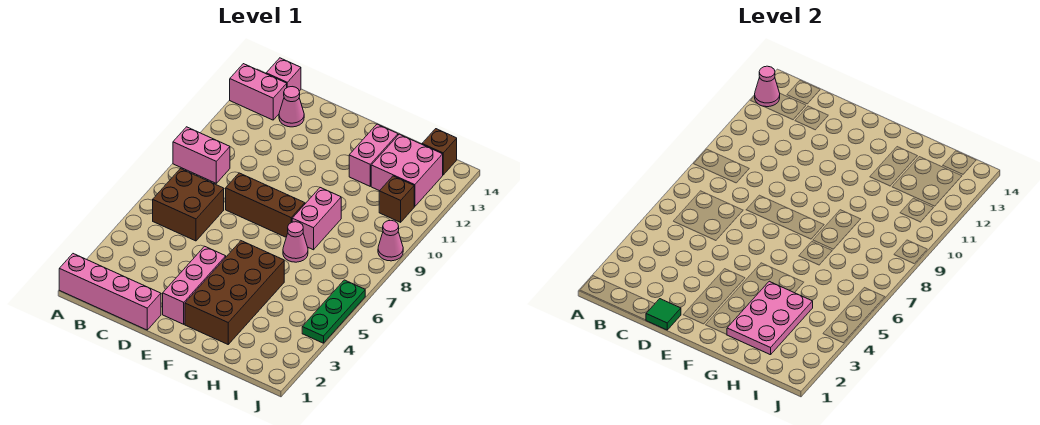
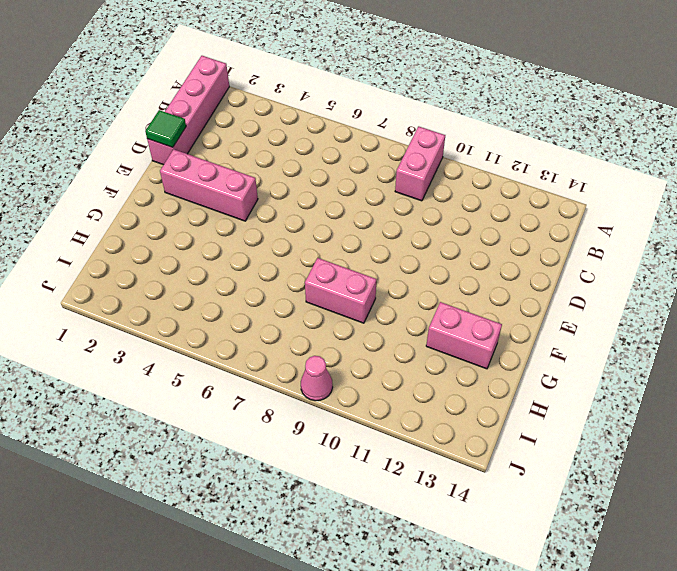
none -> pink 1x2 brick [230,64,287,120]
none -> brown 2x2 brick [153,169,224,241]
none -> pink 1x1 brick [266,58,301,91]

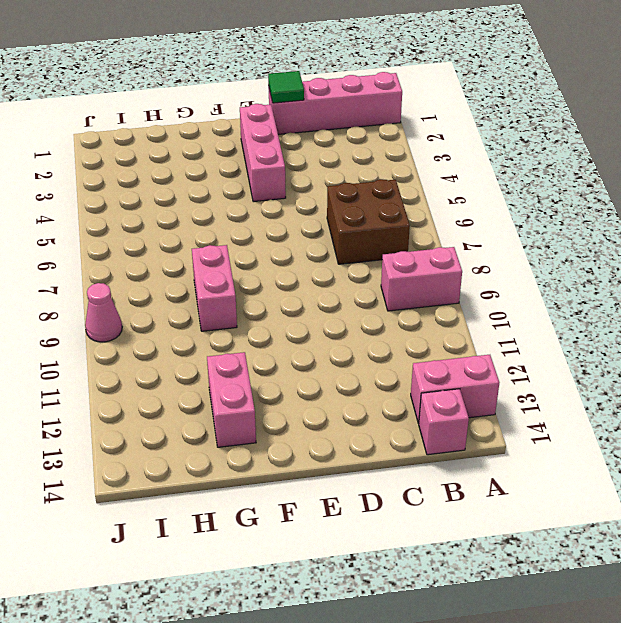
none -> pink 1x1 cone [279,87,304,127]
none -> brown 1x3 brick [226,173,305,237]
none -> brown 2x4 brick [185,241,284,344]

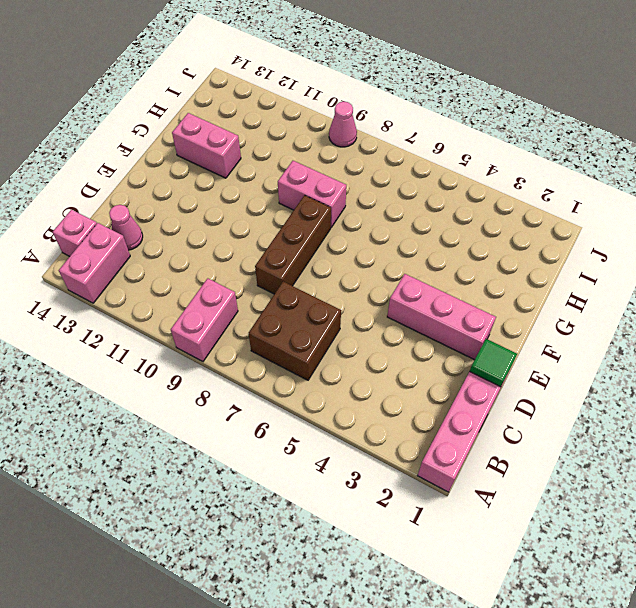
none -> brown 2x4 brick [185,241,284,344]
none -> pink 1x1 cone [283,222,308,262]
none -> pink 2x2 brick [371,134,443,207]

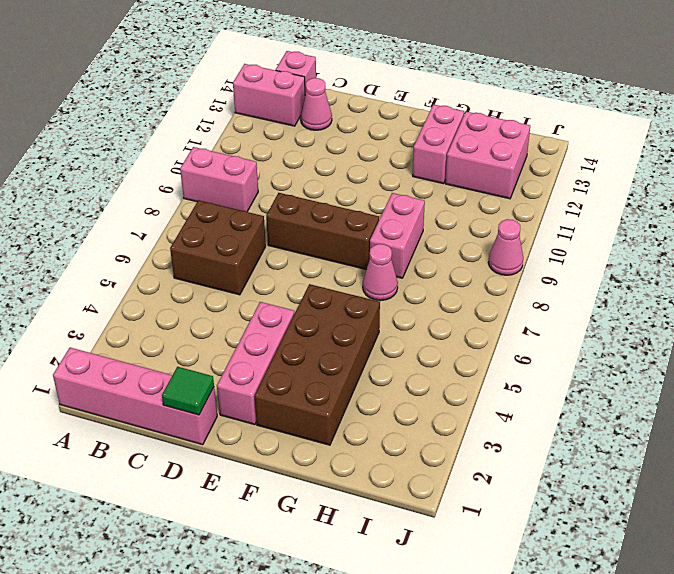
none -> brown 1x1 brick [379,176,414,222]
none -> brown 1x1 brick [422,129,457,175]
none -> green 1x3 plate [302,280,365,343]

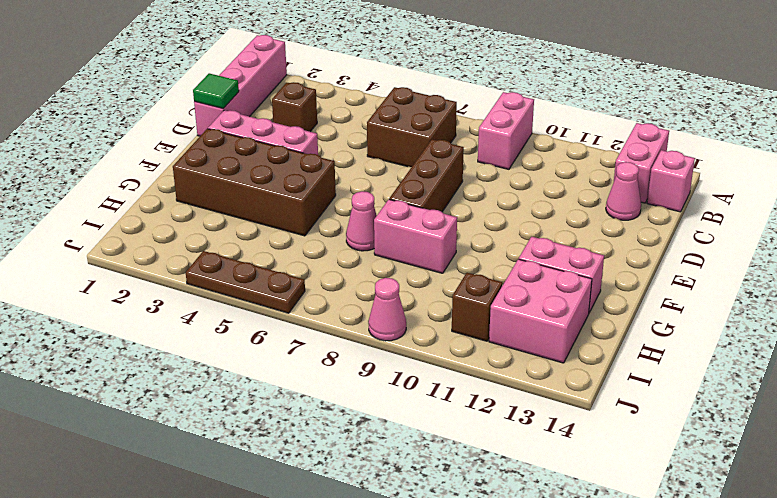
brown 1x1 brick [272,82,317,132] -> brown 1x1 brick moved to [422,129,457,175]
brown 1x3 plate [186,251,305,313] -> green 1x3 plate [302,280,365,343]
none -> pink 1x1 cone [755,66,780,107]
none -> pink 2x3 plate [727,281,813,355]

